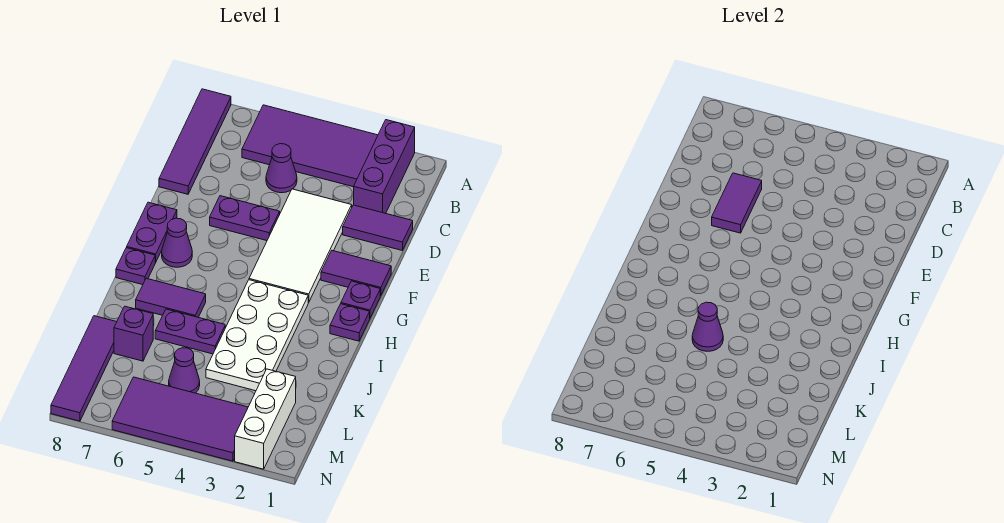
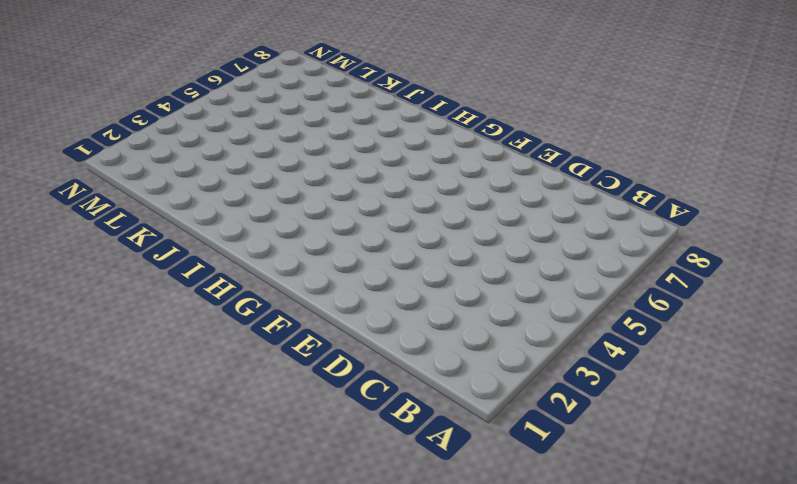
none -> purple 1x3 brick [354,120,415,213]
none -> purple 2x4 tile [242,105,378,187]
none -> purple 1x4 tile [159,89,231,194]

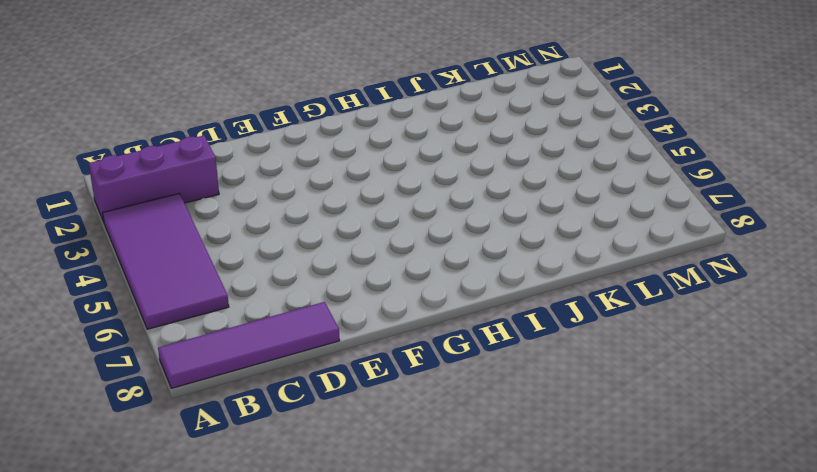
none -> purple 1x1 cone [266,144,297,193]
none -> purple 1x2 tile [343,205,413,250]
none -> white 2x4 tile [249,189,352,303]

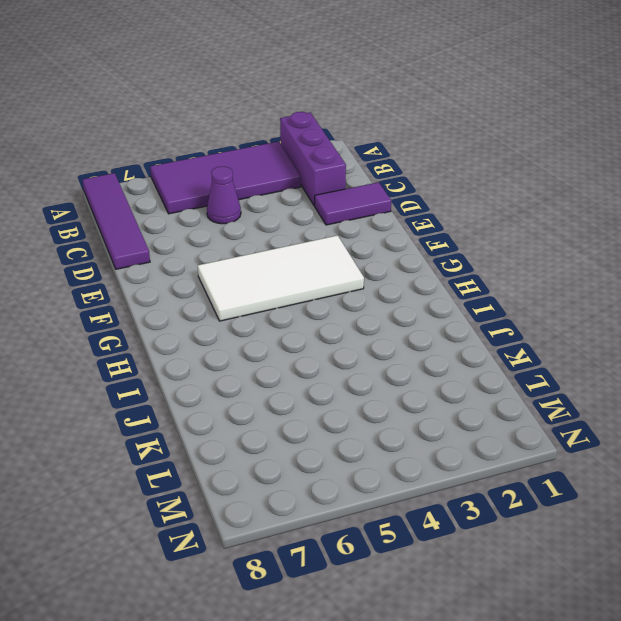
white 2x4 tile [198,235,364,321] -> white 2x4 tile turned to [249,189,352,303]
none -> purple 1x2 plate [210,196,280,241]
none -> purple 1x2 tile [321,251,391,296]
none -> purple 1x2 plate [127,202,177,262]

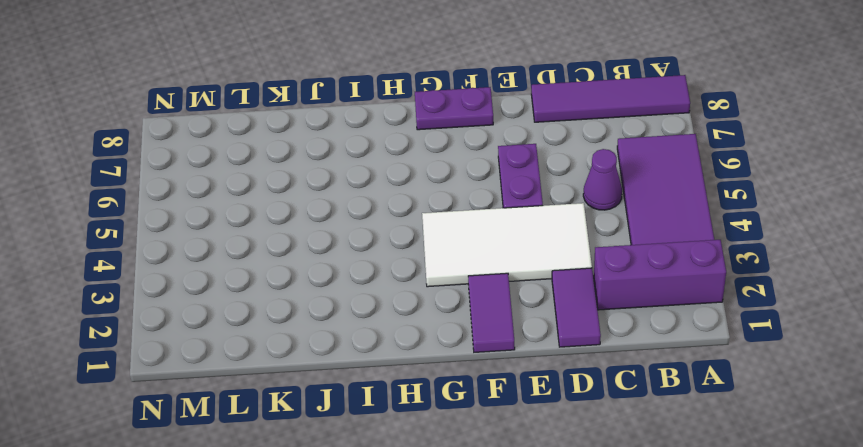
none -> purple 1x1 plate [341,281,380,318]
none -> purple 1x1 cone [162,218,192,267]
none -> purple 1x1 plate [330,304,370,341]

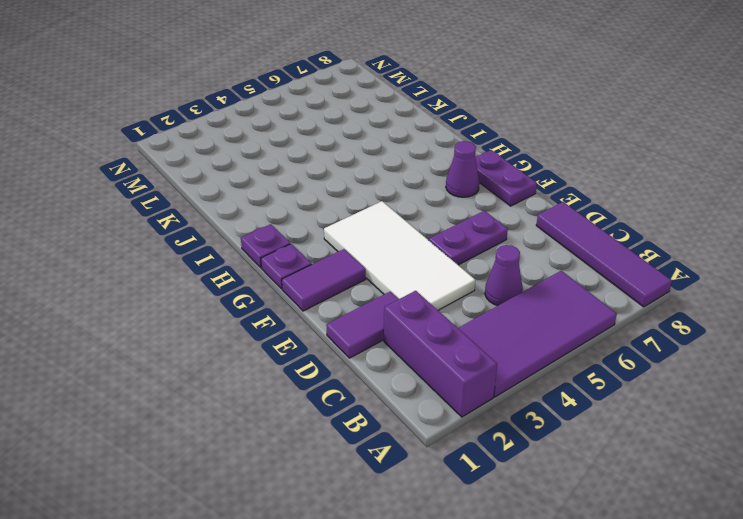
none -> white 2x4 plate [206,280,308,391]
none -> purple 1x1 plate [116,248,155,285]
none -> purple 1x2 tile [136,278,206,317]

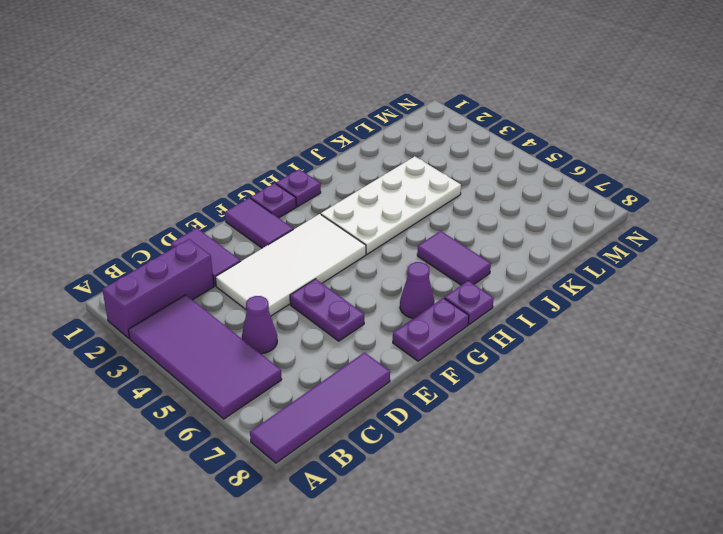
none -> purple 1x2 plate [155,309,225,354]
none -> purple 1x1 brick [114,306,153,361]
none -> purple 1x4 tile [51,316,117,421]

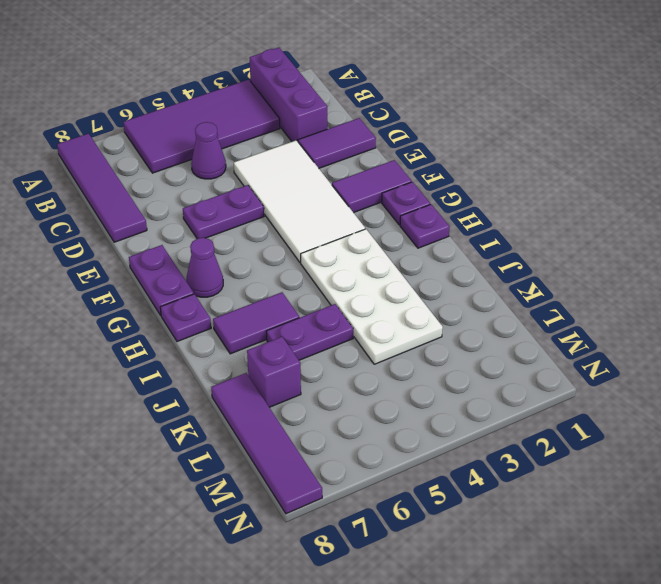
none -> white 1x3 brick [235,369,296,469]
none -> purple 1x1 cone [169,348,200,393]
none -> purple 2x4 tile [112,377,248,461]

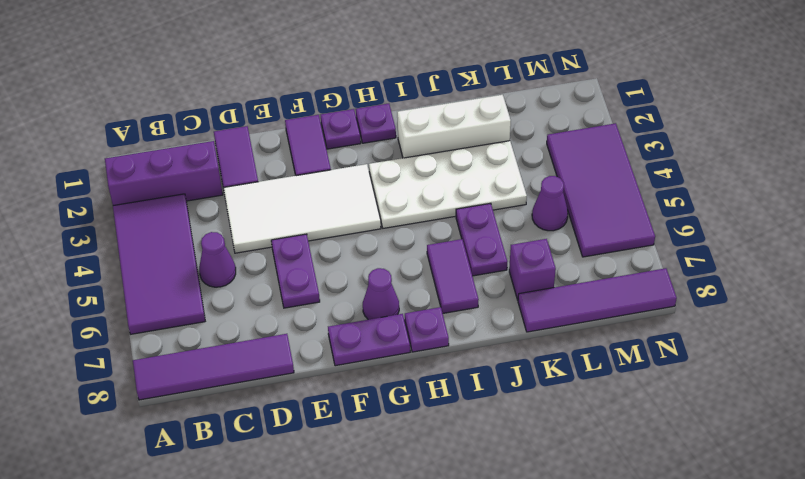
white 1x3 brick [397,95,511,158] -> white 1x3 brick moved to [235,369,296,469]
none -> purple 1x2 tile [712,173,762,233]
none -> purple 1x1 cone [692,302,723,351]

